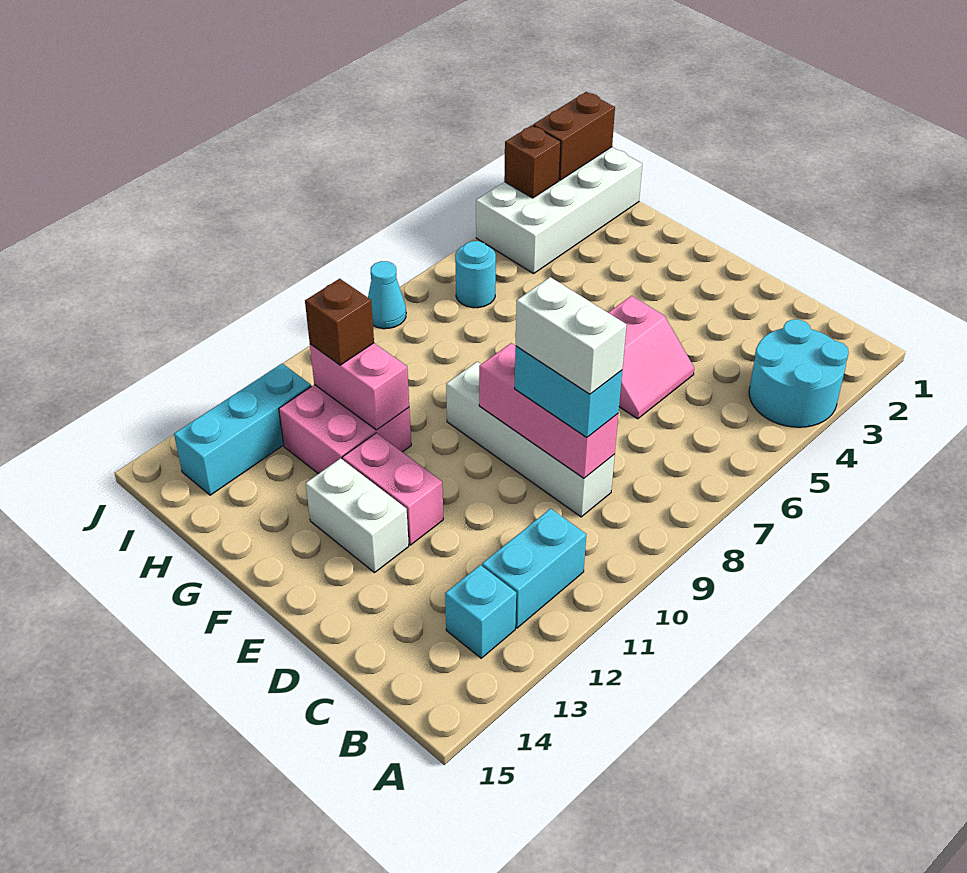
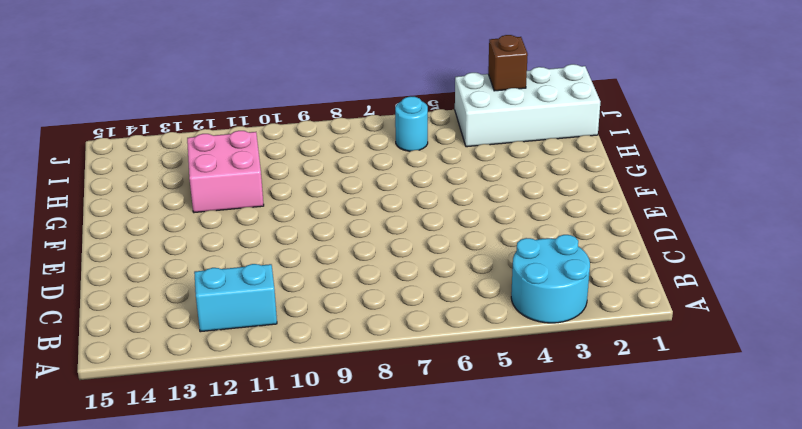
none -> cyan 1x1 brick [445,565,516,658]
none -> white 1x4 brick [446,362,615,517]
none -> pink 2x2 slope [608,296,694,419]

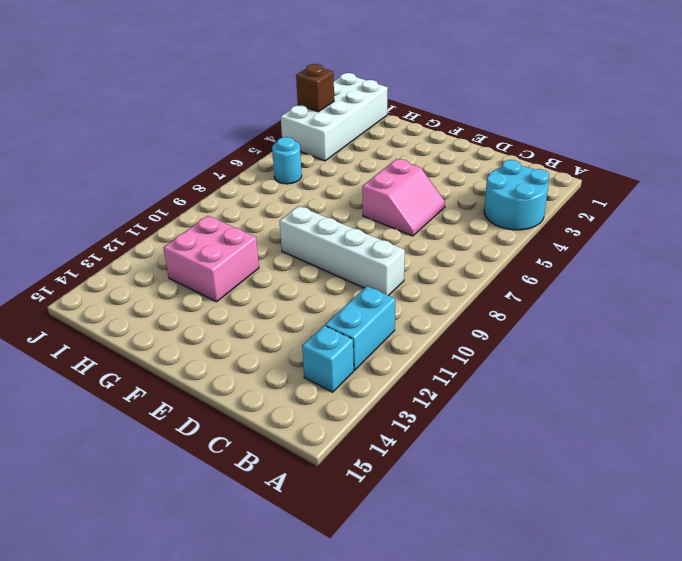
none -> pink 1x2 brick [342,433,443,545]
none -> white 1x2 brick [306,458,409,573]
none -> cyan 1x3 brick [174,364,311,495]

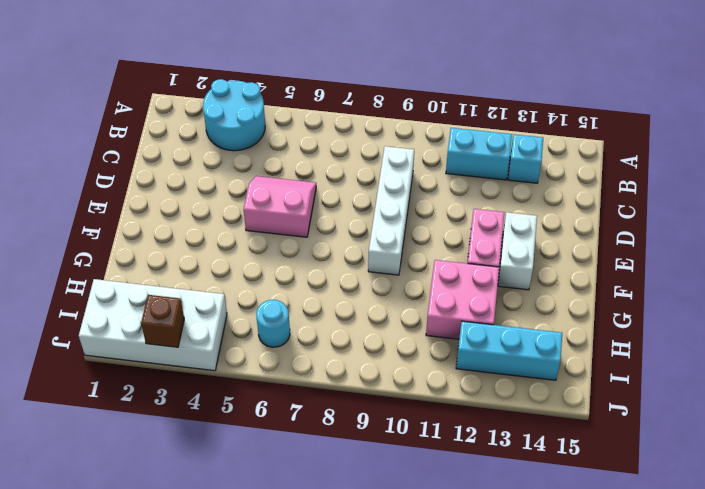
none -> cyan 1x1 cone [368,261,406,329]
none -> pink 1x3 brick [479,343,618,478]
none -> pink 1x2 brick [310,343,409,430]

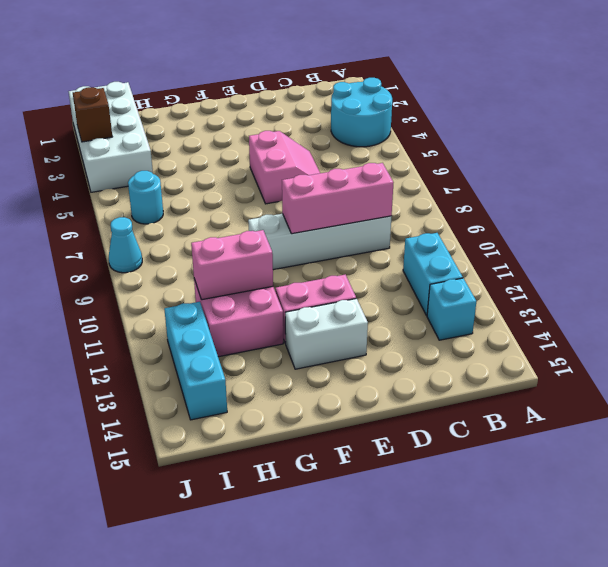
none -> brown 1x2 brick [533,92,615,180]
none -> cyan 1x2 brick [515,346,622,438]
none -> brown 1x1 brick [305,279,374,365]

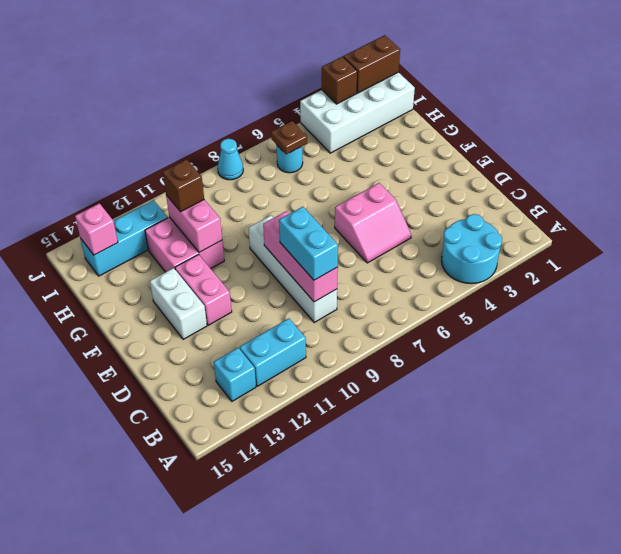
brown 1x1 plate [271,121,307,154] -> none
pink 1x1 brick [75,203,118,255] -> none
none -> white 1x2 brick [516,277,627,394]

